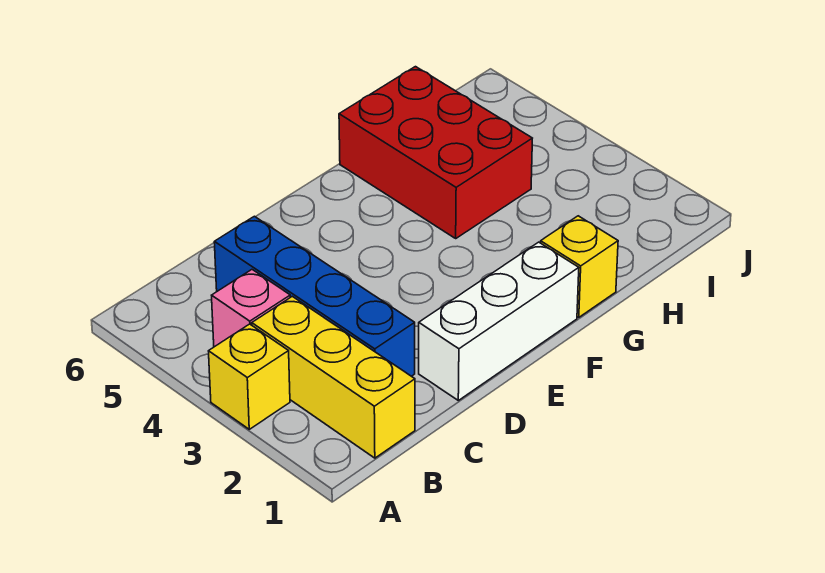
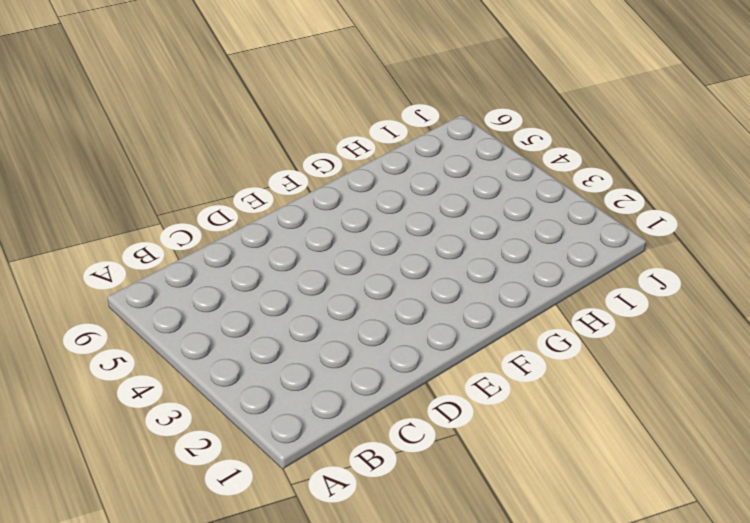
none -> yellow 1x1 brick [209,324,290,429]
none -> yellow 1x3 brick [252,296,415,458]

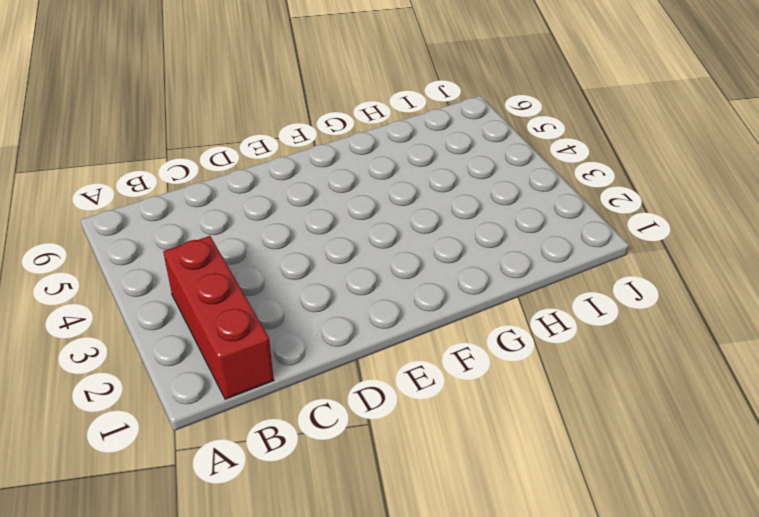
red 1x3 brick [163,236,274,399] -> yellow 1x3 brick [252,296,415,458]
none -> yellow 1x1 brick [209,324,290,429]
none -> pink 1x1 brick [212,270,290,347]

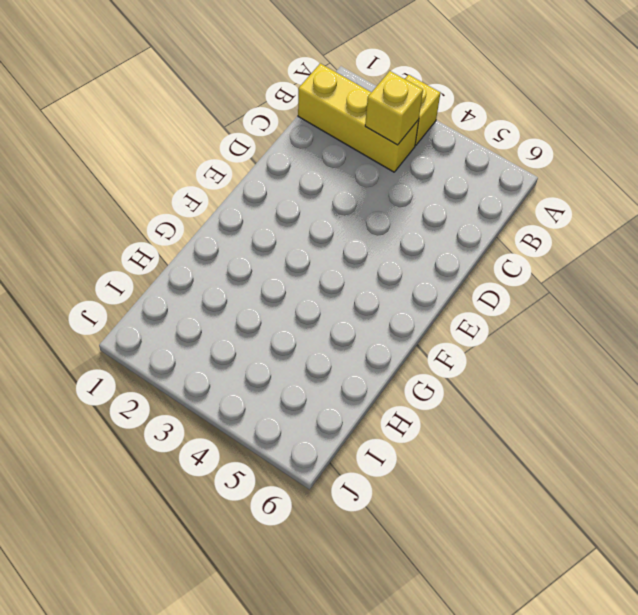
yellow 1x1 brick [365,71,423,145] -> yellow 1x1 brick moved to [541,216,618,317]
none -> pink 1x1 brick [212,270,290,347]
none -> blue 1x4 brick [214,216,415,376]

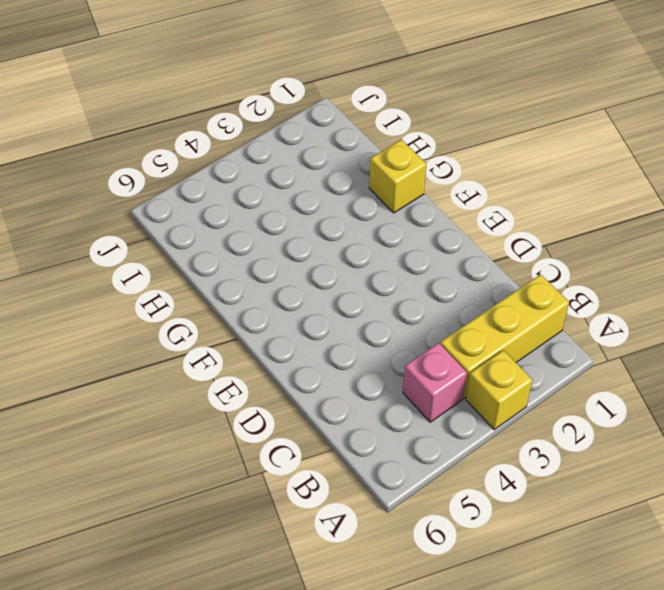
none -> blue 1x4 brick [214,216,415,376]
none -> white 1x3 brick [419,242,579,400]

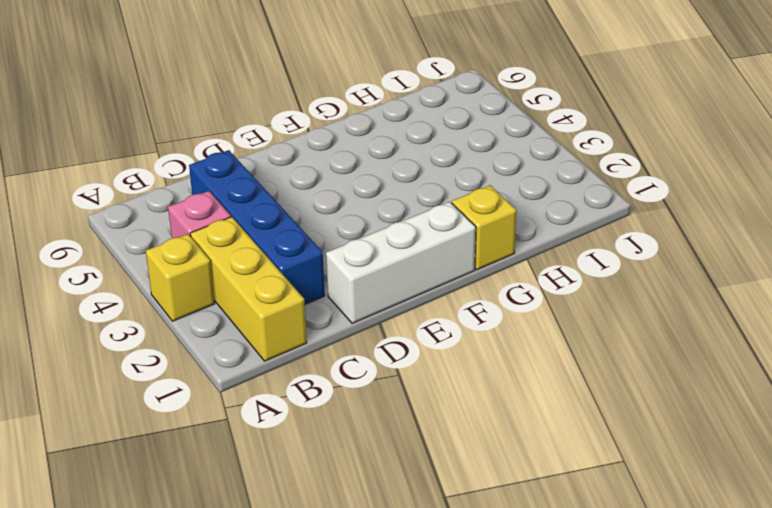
none -> red 2x3 brick [339,67,532,238]

